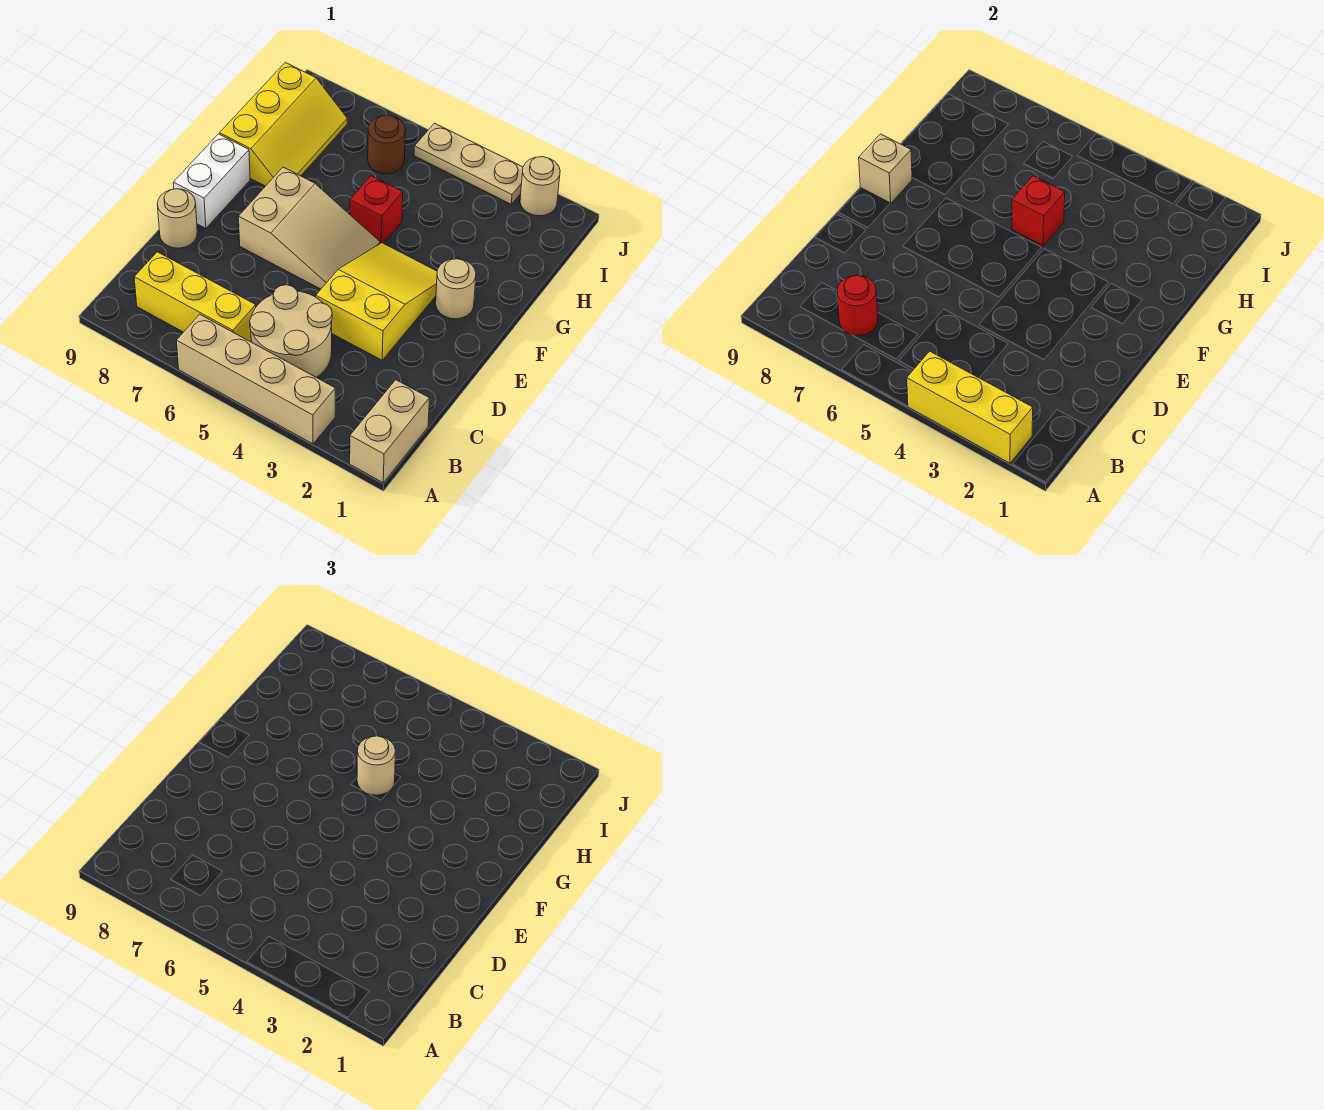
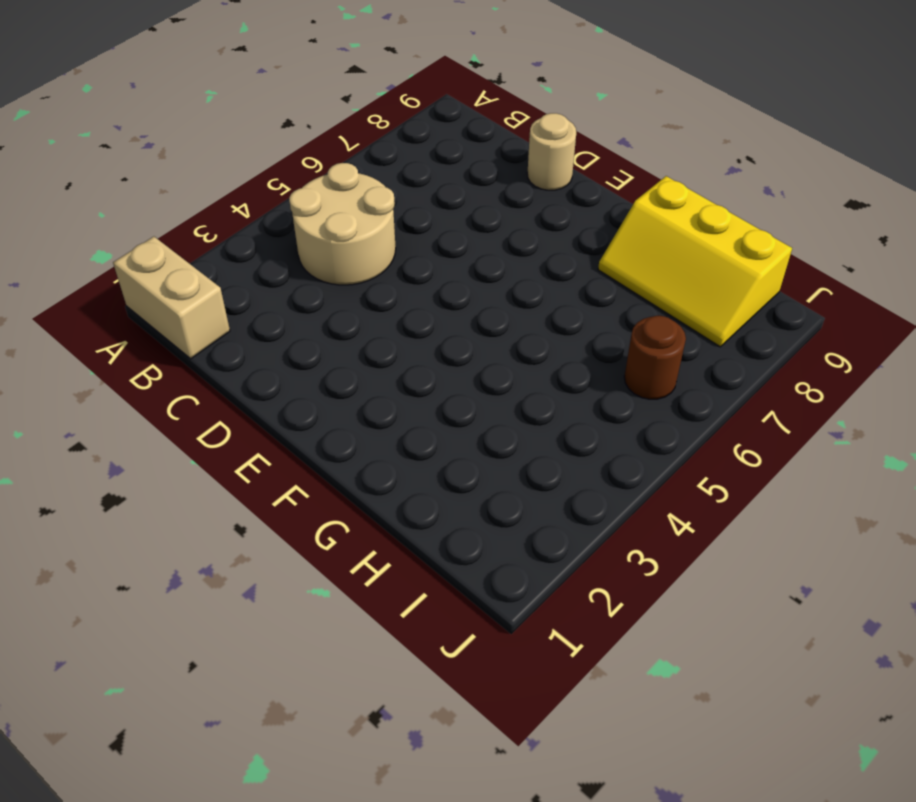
none -> tan 1x4 brick [177,314,335,444]
none -> yellow 1x3 brick [134,252,256,342]
none -> yellow 2x3 slope [316,243,437,360]

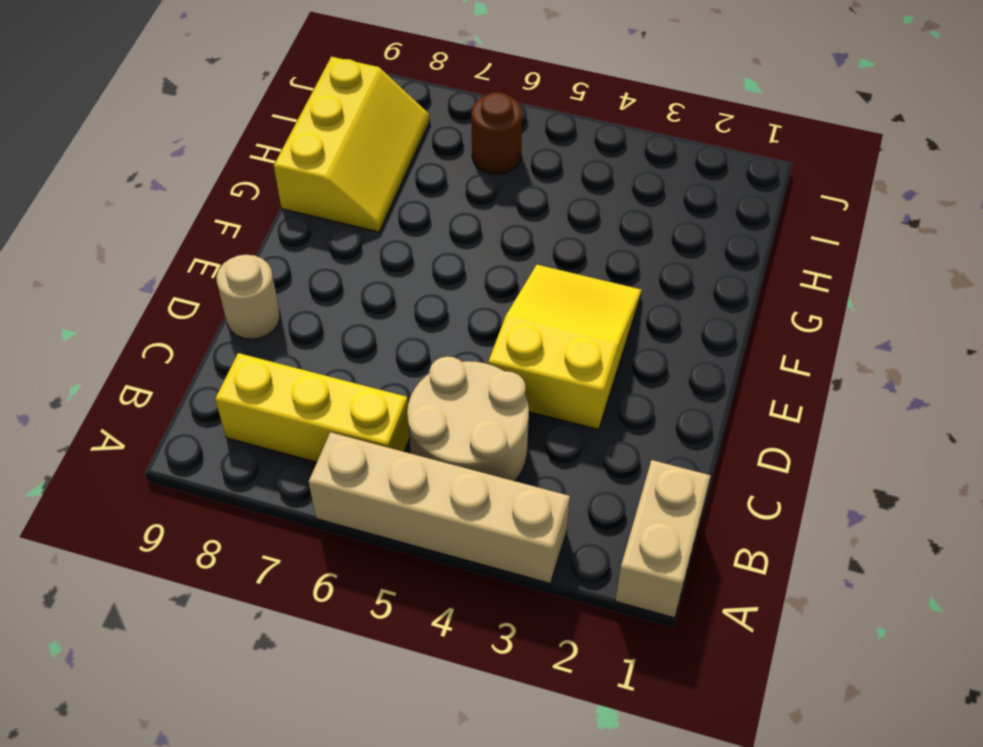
none -> tan 2x3 slope [239,167,380,289]
none -> white 1x2 brick [173,134,250,228]
none -> tan 1x1 round brick [436,259,476,319]

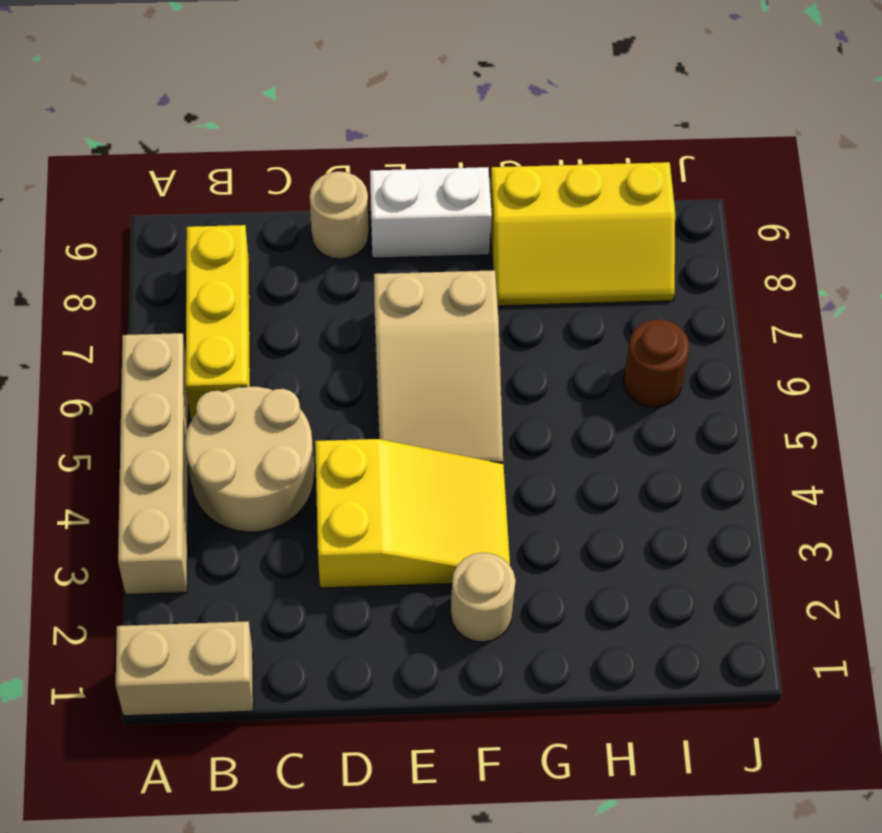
none -> red 1x1 brick [350,176,403,243]
none -> tan 1x1 round brick [520,157,560,216]
none -> tan 1x3 plate [414,123,523,204]

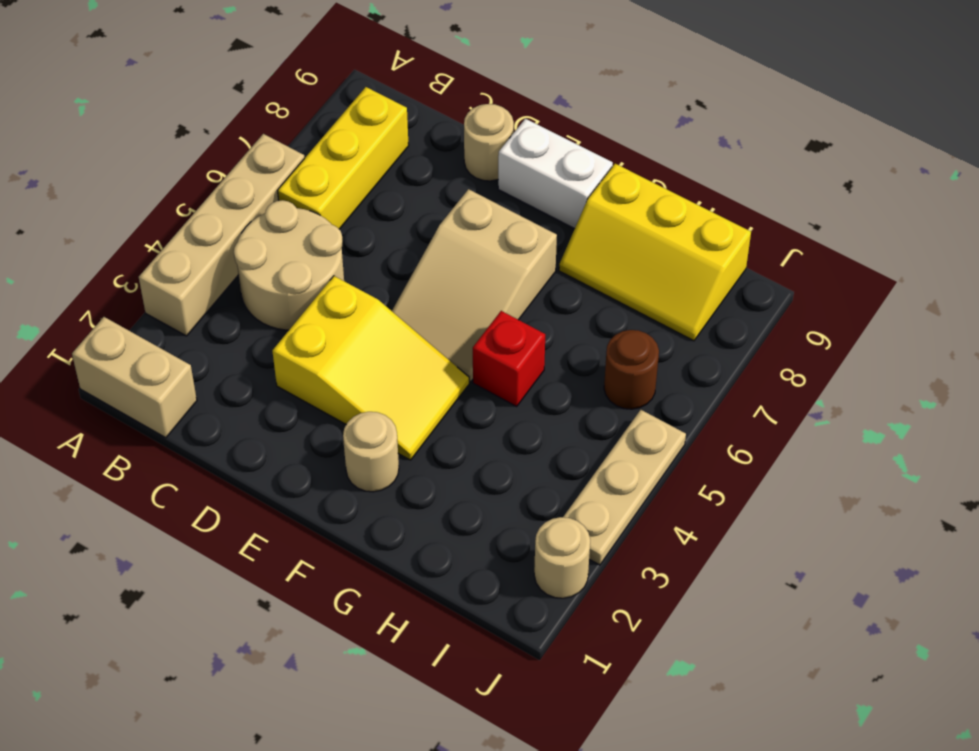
none -> yellow 1x3 brick [907,351,1033,463]
none -> red 1x1 round brick [837,275,878,336]
none -> tan 1x1 brick [859,134,912,203]

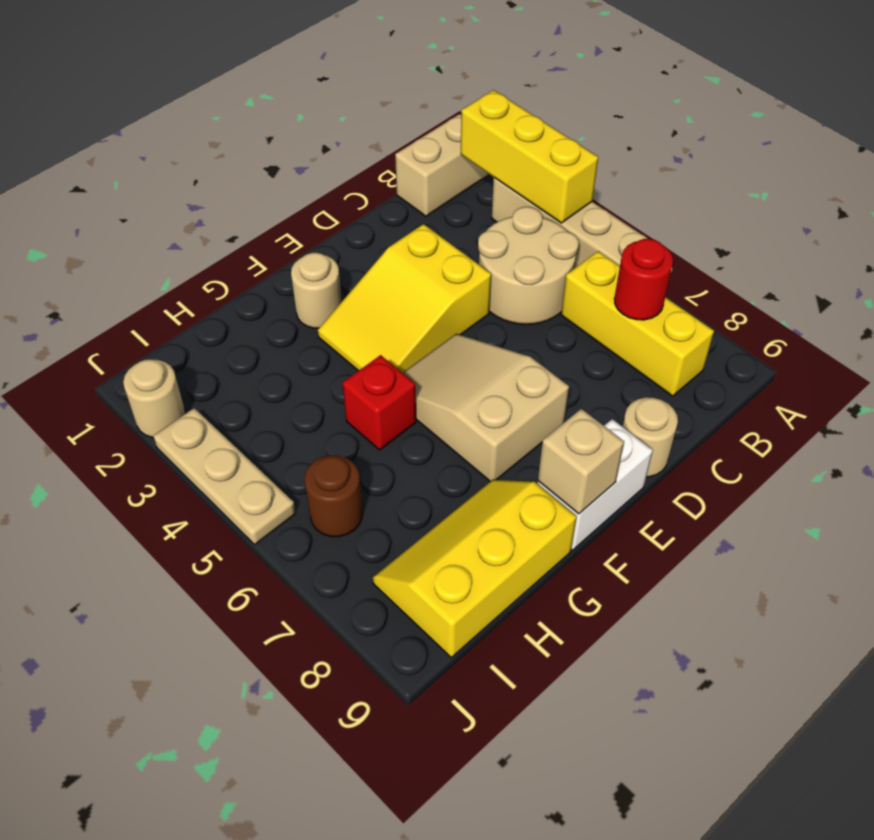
none -> red 1x1 brick [1012,176,1065,246]
none -> tan 1x1 round brick [357,736,395,795]

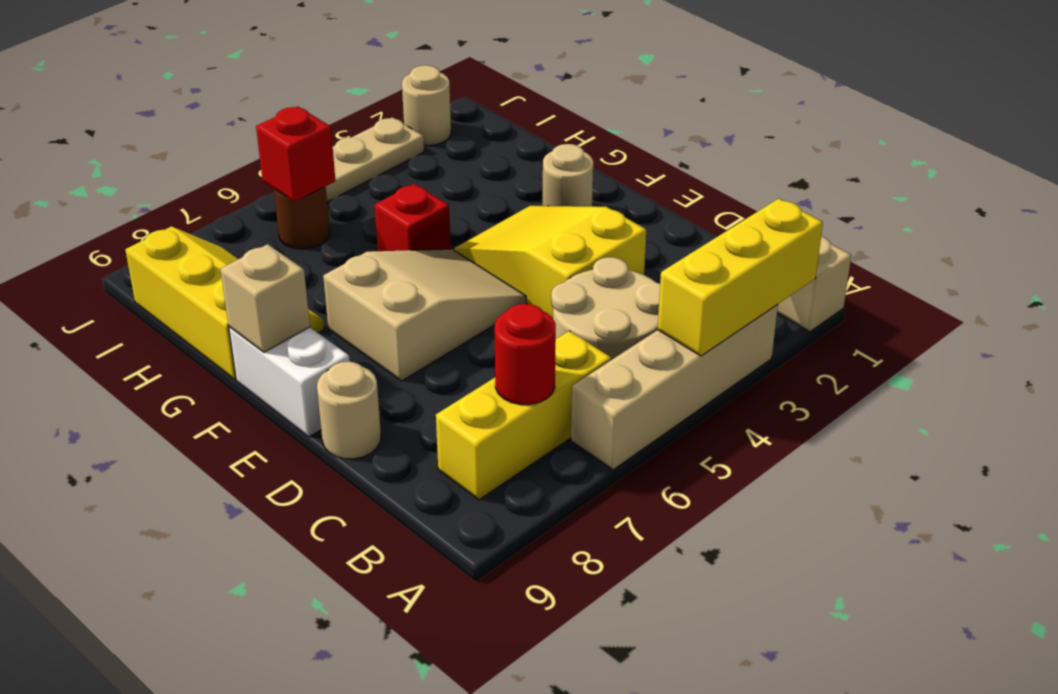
red 1x1 brick [256,106,336,202] -> red 1x1 brick moved to [1012,176,1065,246]
none -> tan 1x1 round brick [357,736,395,795]

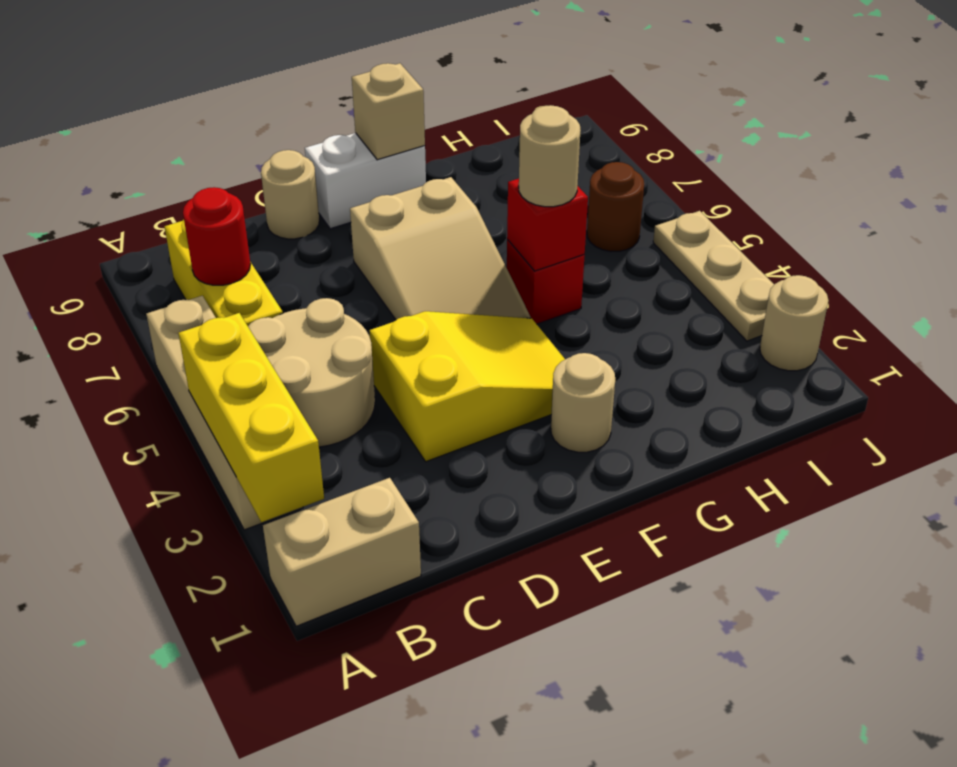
none -> yellow 2x3 slope [220,63,347,186]

